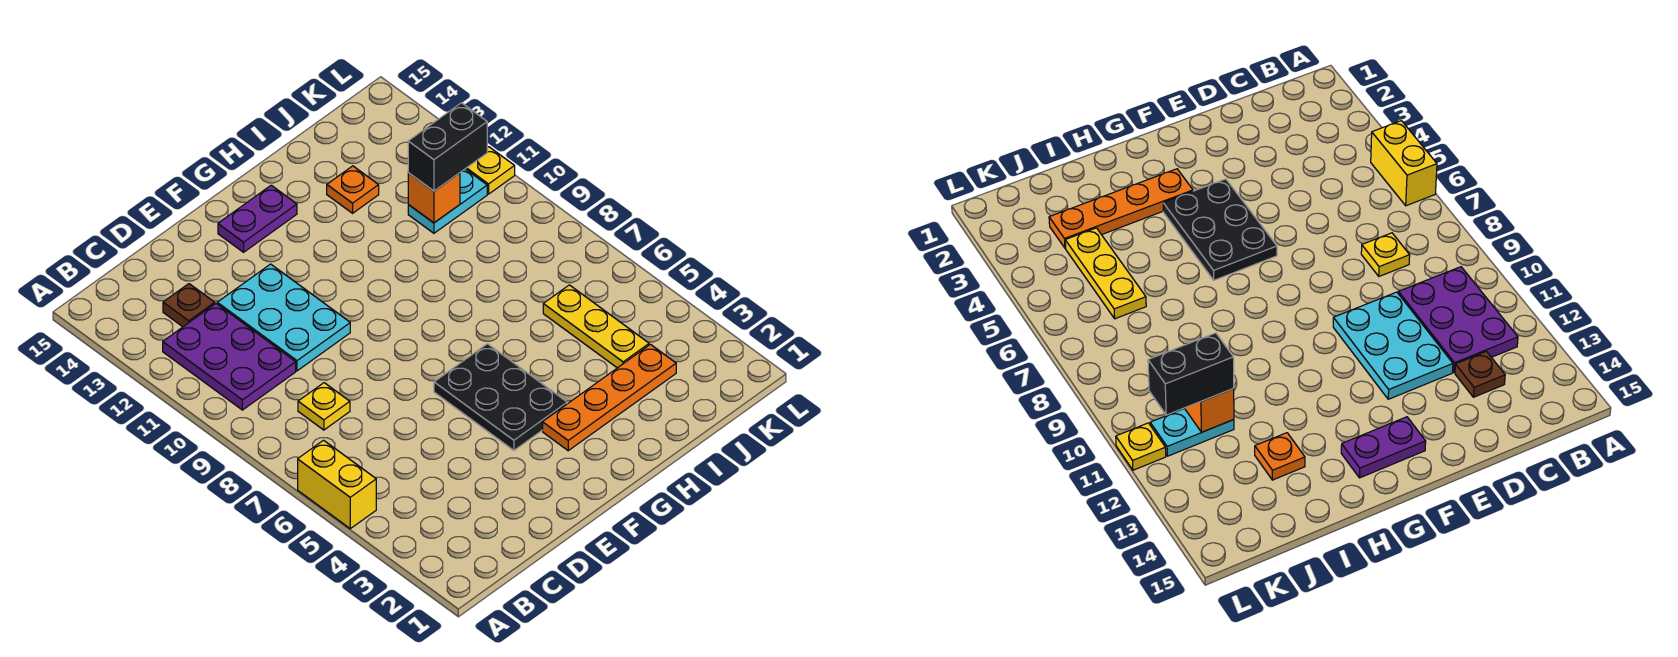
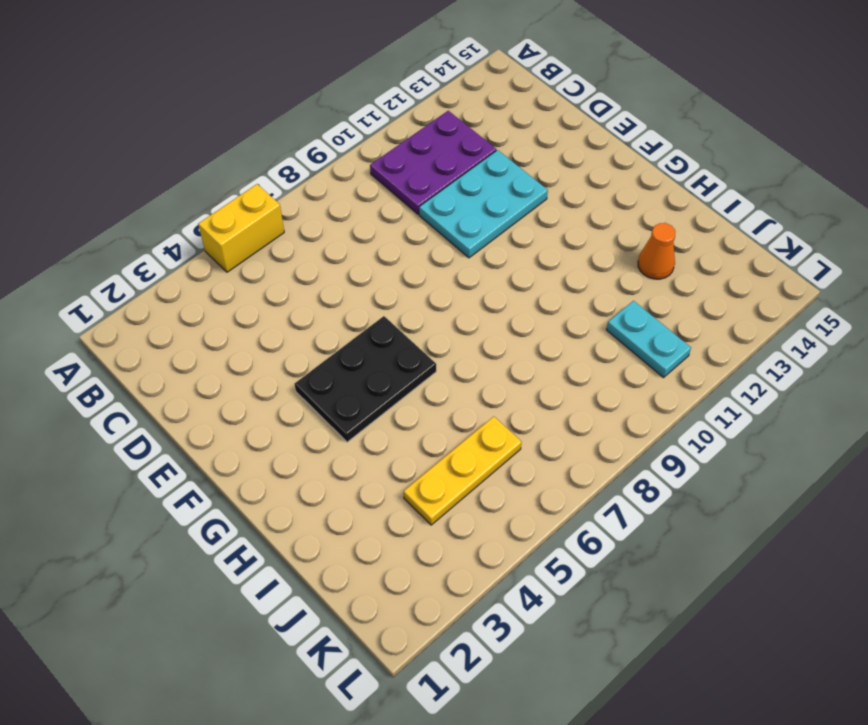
orange 1x1 cone [638,223,675,279] -> orange 1x1 plate [327,166,379,213]
none -> yellow 1x1 plate [298,383,350,430]
none -> brown 1x1 plate [163,284,215,327]
none -> purple 1x2 plate [218,185,297,252]

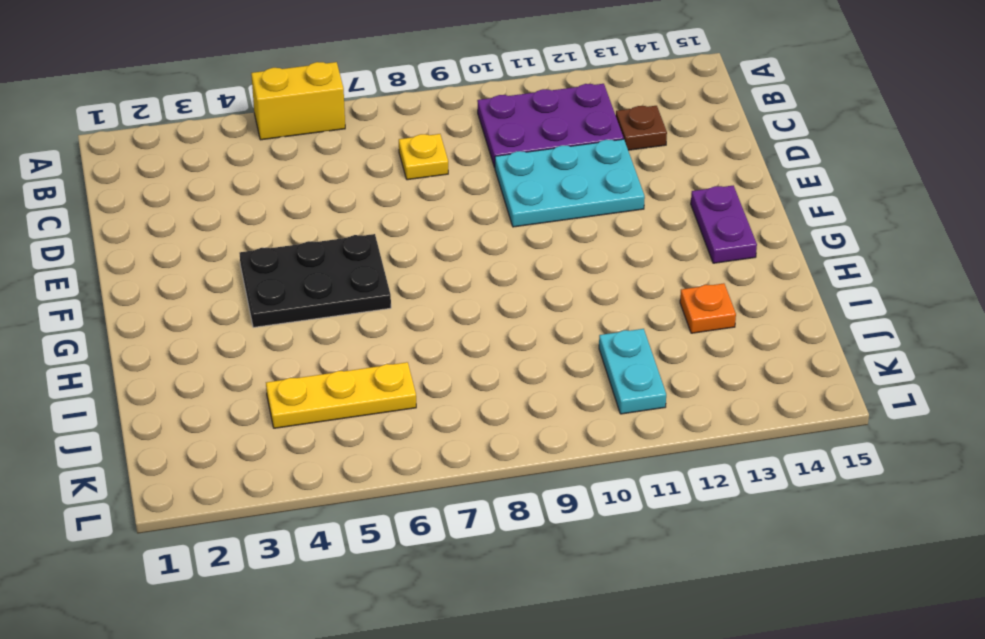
none -> orange 1x4 plate [543,344,676,451]
none -> yellow 1x1 plate [466,147,515,194]
none -> orange 1x1 brick [408,173,460,223]

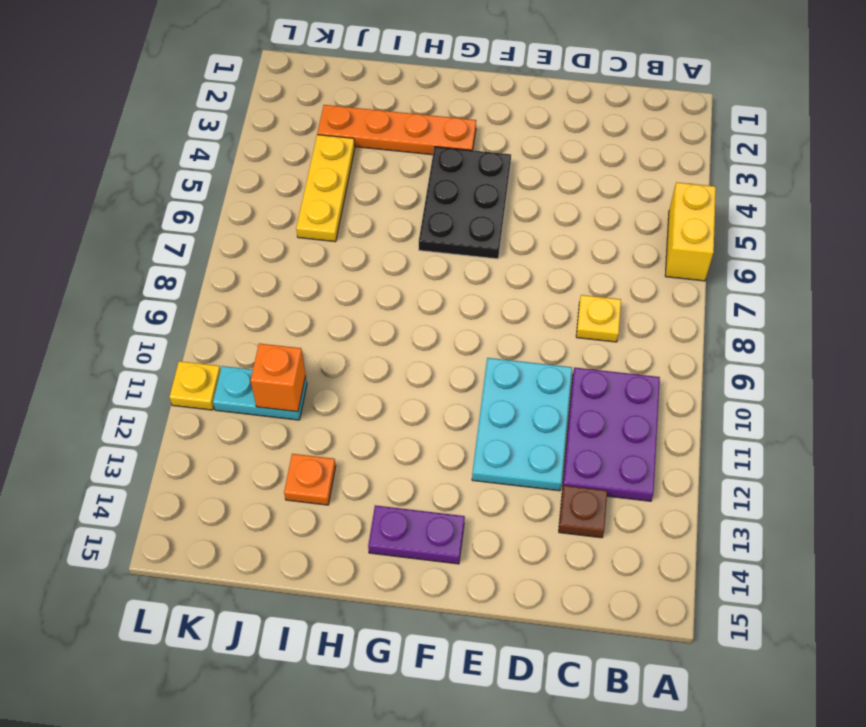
none -> black 1x2 brick [408,103,487,191]

